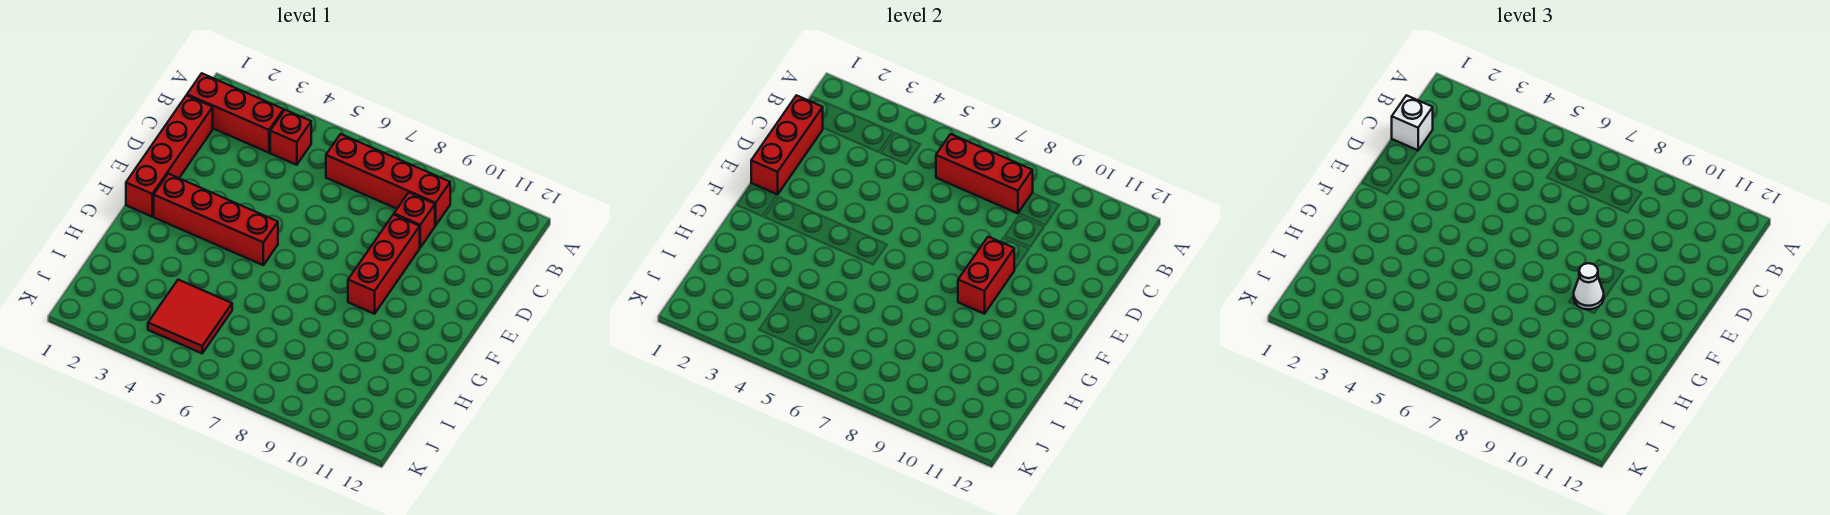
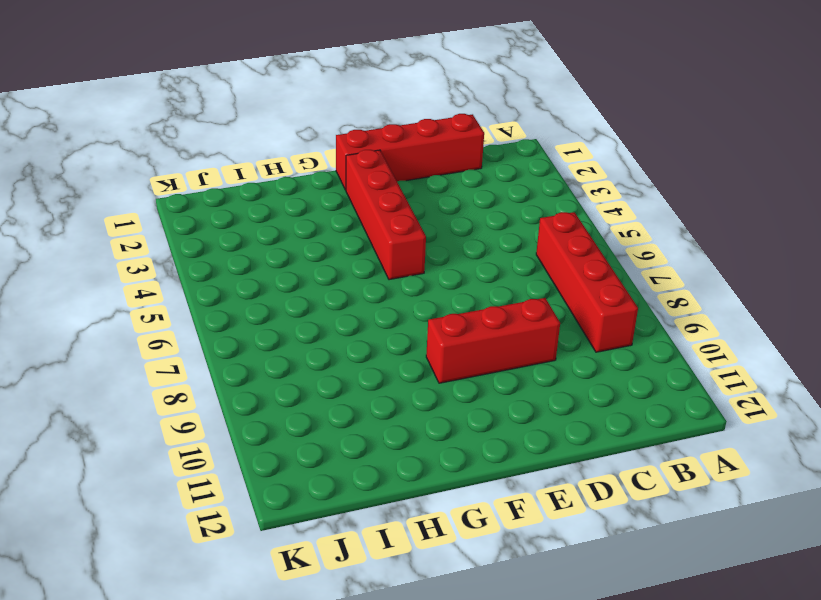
none -> red 1x3 brick [187,73,284,153]
none -> red 1x1 brick [270,110,311,165]
none -> red 1x1 brick [394,193,435,247]

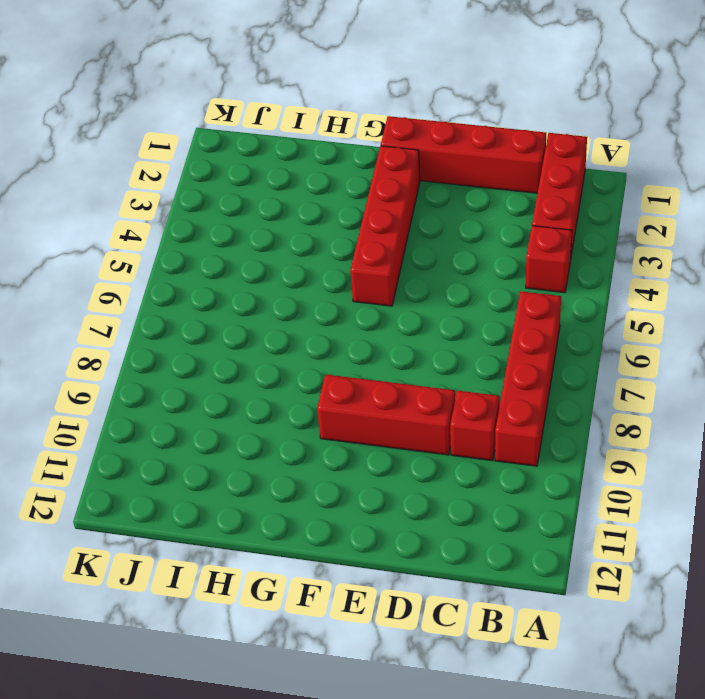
none -> red 2x2 tile [148,280,232,353]
none -> red 1x3 brick [936,134,1033,213]
none -> red 1x3 brick [751,95,823,195]

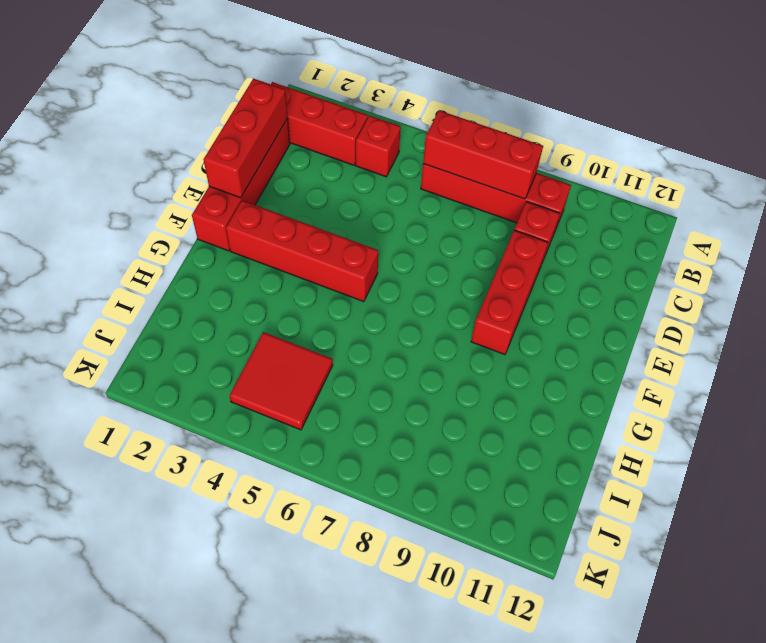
none -> red 1x2 brick [958,237,1014,314]
none -> white 1x1 brick [1392,95,1433,150]
none -> white 1x1 cone [1574,263,1604,309]

